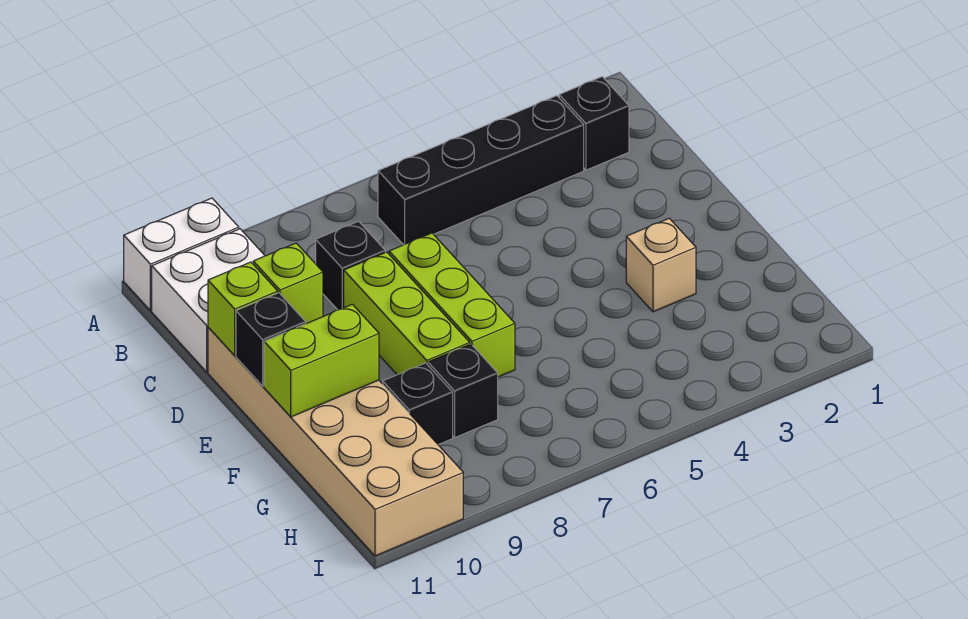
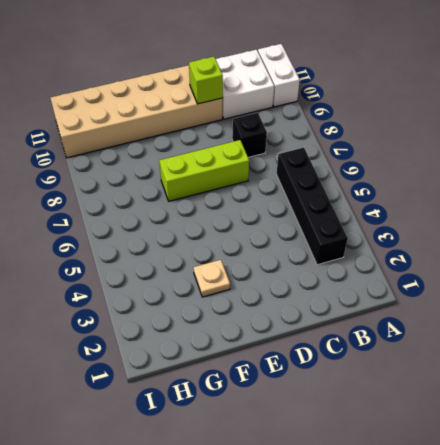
tan 1x1 plate [193,260,230,297] -> tan 1x1 brick [626,218,696,312]
none -> black 1x1 brick [559,77,629,170]
none -> lime 1x3 brick [344,252,470,375]
none -> black 1x1 brick [428,344,498,437]

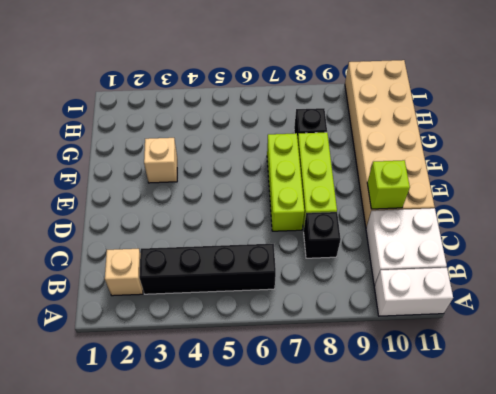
tan 1x1 brick [105,249,143,296] -> black 1x1 brick [559,77,629,170]
none -> black 1x1 brick [383,363,453,445]
none -> lime 1x1 brick [208,262,278,356]
none -> black 1x1 brick [236,293,306,386]

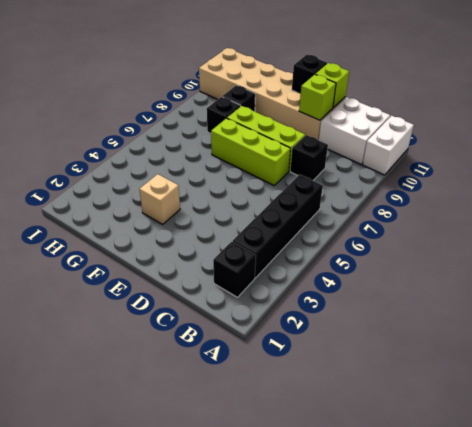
none -> lime 1x2 brick [264,304,379,417]

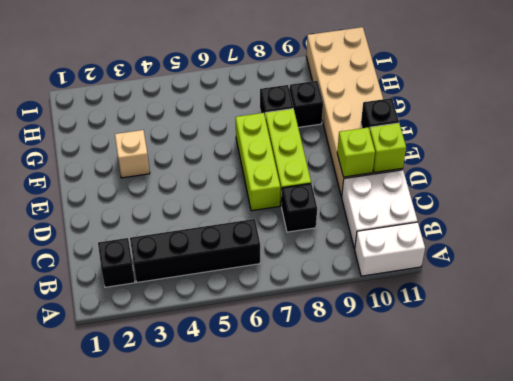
none -> lime 1x2 brick [264,304,379,417]

